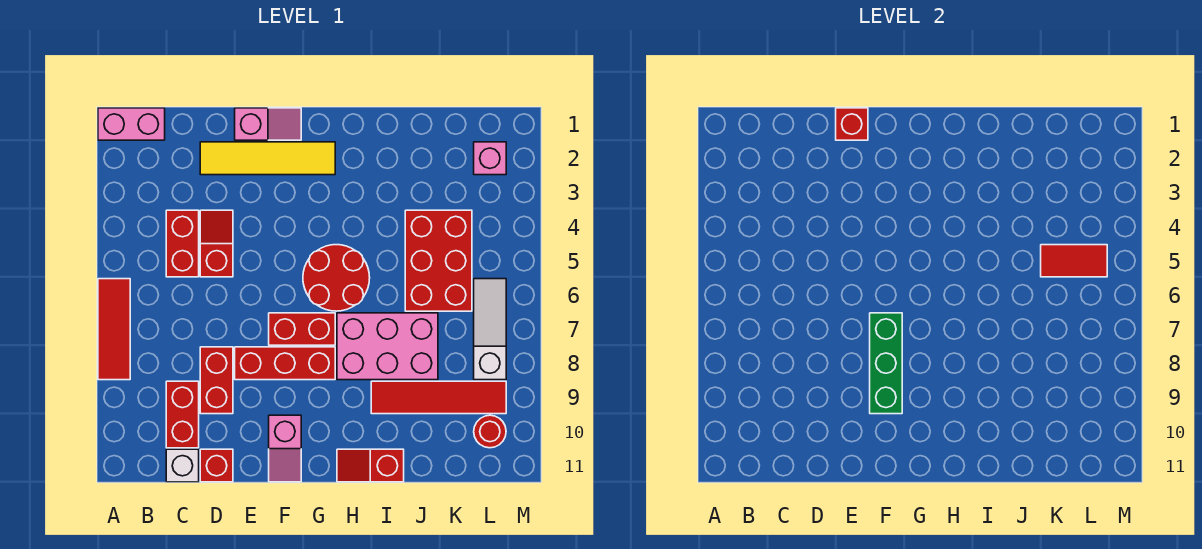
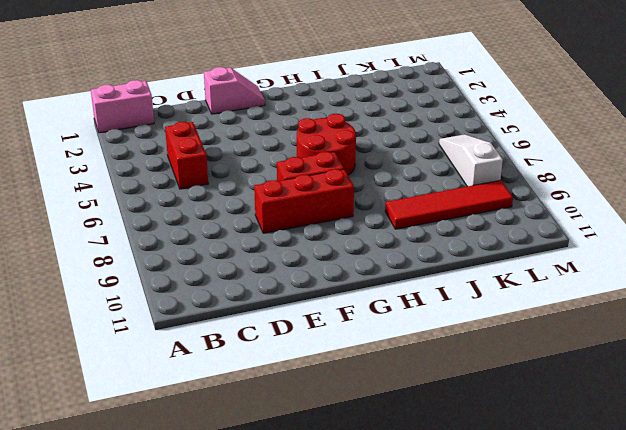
none -> red 1x3 tile [98,279,130,380]
none -> red 1x2 brick [166,381,199,448]
none -> white 1x1 brick [166,449,199,482]

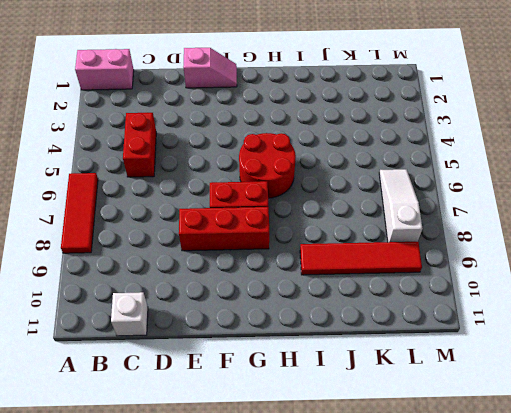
none -> red 1x2 brick [166,381,199,448]
none -> yellow 1x4 tile [200,142,335,175]
none -> red 1x2 slope [200,210,233,277]

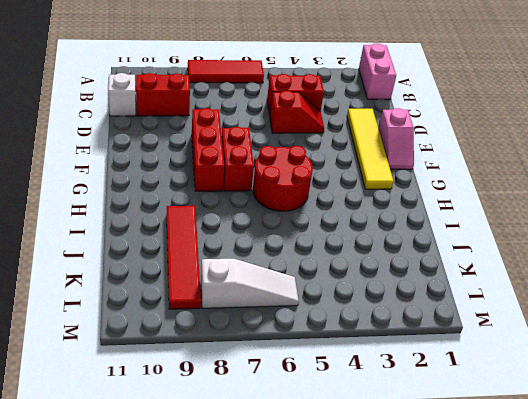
none -> red 1x2 brick [200,347,233,414]
none -> red 1x1 brick [200,449,233,482]
none -> pink 1x2 slope [269,415,301,482]

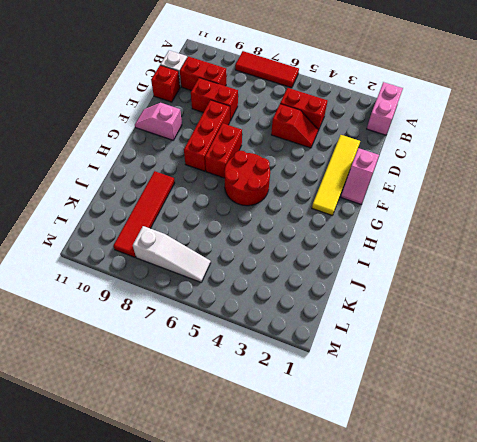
none -> pink 2x3 brick [337,313,438,380]
none -> red 1x2 slope [337,449,404,482]
none -> red 2x3 brick [405,210,472,311]

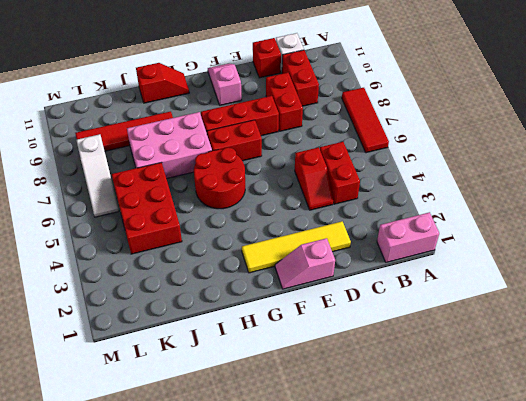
none -> pink 1x1 brick [474,142,506,175]
none -> red 1x1 round brick [474,415,506,448]
none -> red 1x1 brick [836,108,868,140]

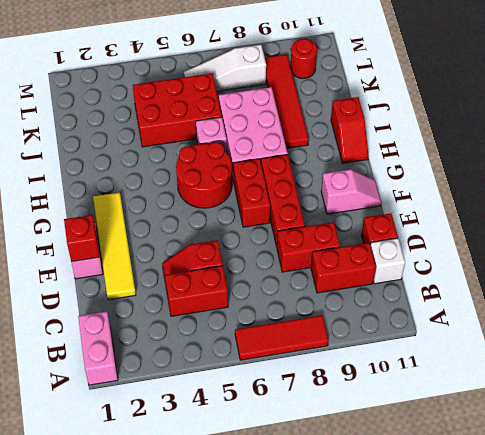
pink 1x1 brick [196,117,227,153] -> pink 1x1 brick moved to [474,142,506,175]
none -> green 1x3 brick [870,313,902,414]
none -> red 1x2 tile [1041,245,1107,277]

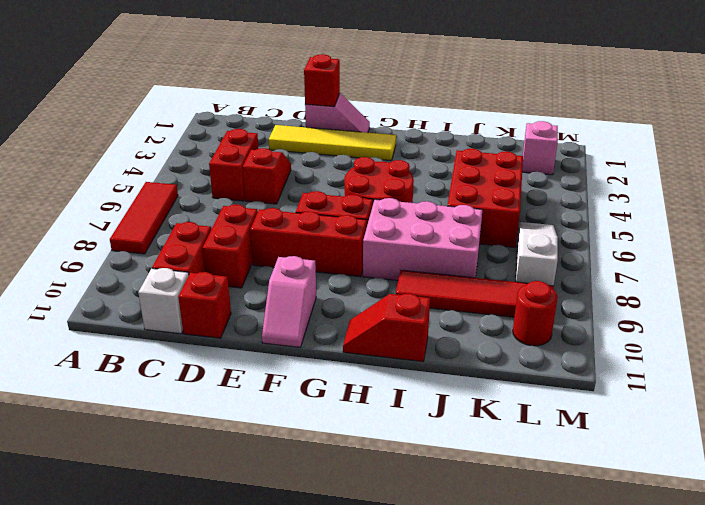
none -> pink 1x2 brick [98,108,165,140]
none -> green 1x3 brick [870,313,902,414]
none -> red 1x2 tile [1041,245,1107,277]

